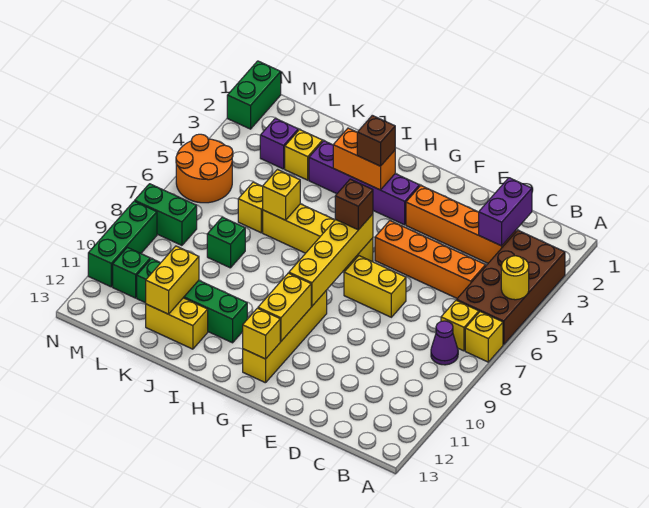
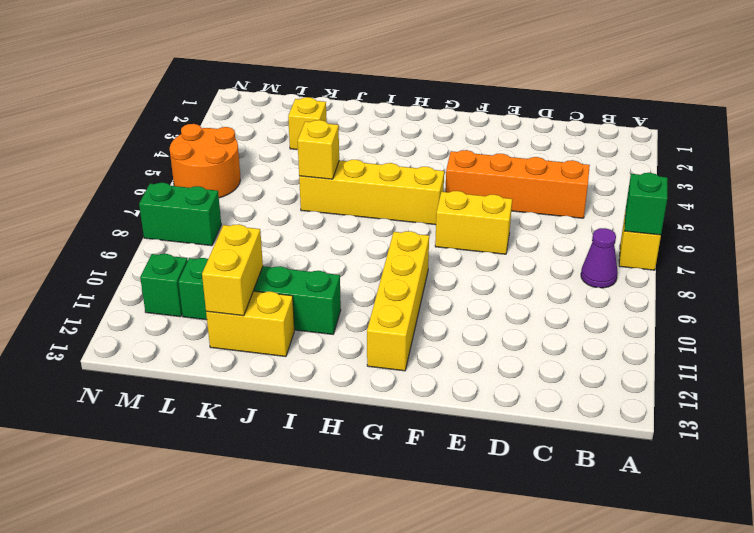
green 1x1 brick [625,173,667,235] -> green 1x1 brick moved to [207,217,245,268]
none -> brown 2x4 brick [457,230,565,345]
none -> yellow 1x1 brick [441,300,479,351]
none -> orange 1x4 brick [406,186,516,263]
none -> purple 1x4 brick [309,141,420,225]

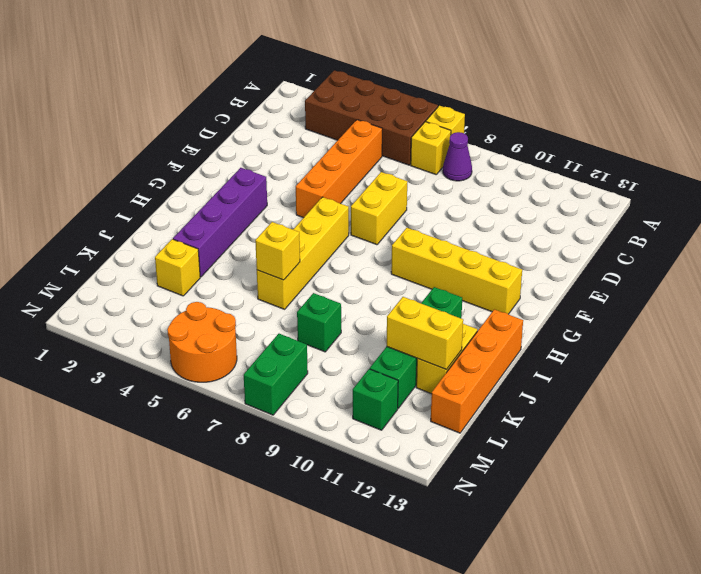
orange 1x4 brick [431,309,523,433] -> orange 1x4 brick moved to [406,186,516,263]
none -> yellow 1x1 brick [238,182,263,233]
none -> purple 1x1 brick [260,118,298,169]
none -> green 1x2 brick [227,61,281,129]
none -> green 1x3 brick [88,201,157,287]

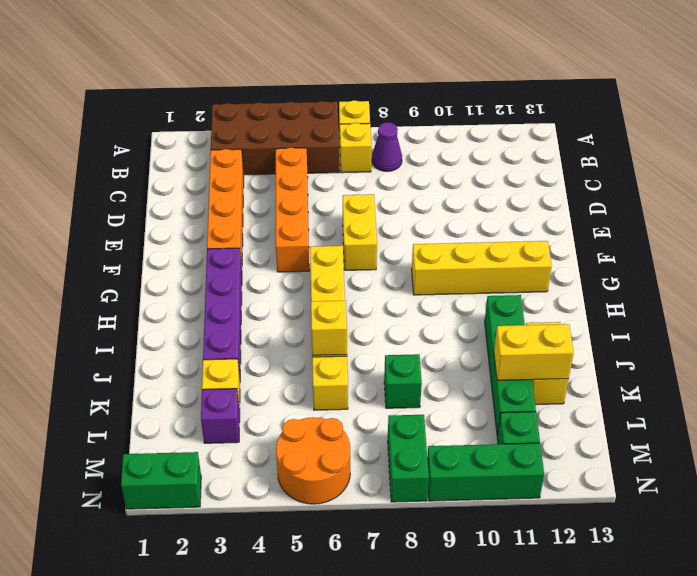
none -> yellow 1x1 round brick [501,256,529,300]
none -> purple 1x2 brick [479,178,532,246]
none -> yellow 1x4 brick [289,214,373,306]
none -> yellow 1x2 brick [258,273,311,341]

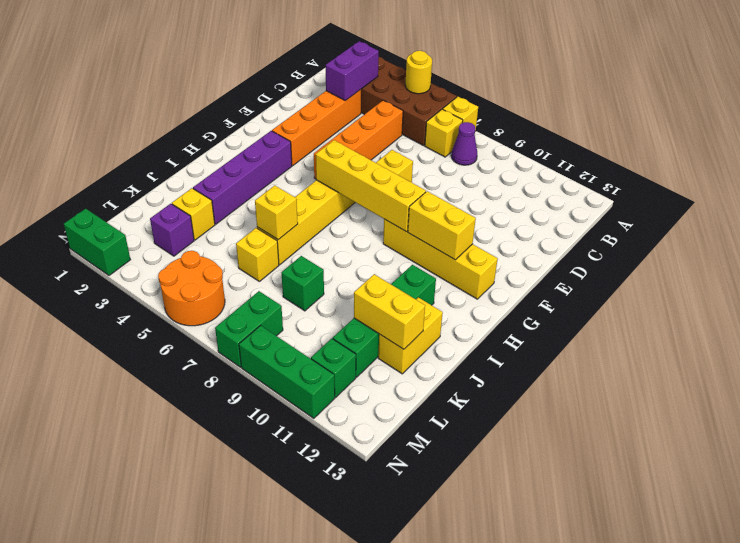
purple 1x2 brick [326,41,379,101] -> purple 1x2 brick turned to [479,178,532,246]
none -> yellow 1x1 brick [243,308,280,359]
none -> orange 1x2 brick [333,128,395,190]
none -> brown 1x1 brick [335,179,373,230]
none -> brown 1x1 brick [357,115,395,166]

